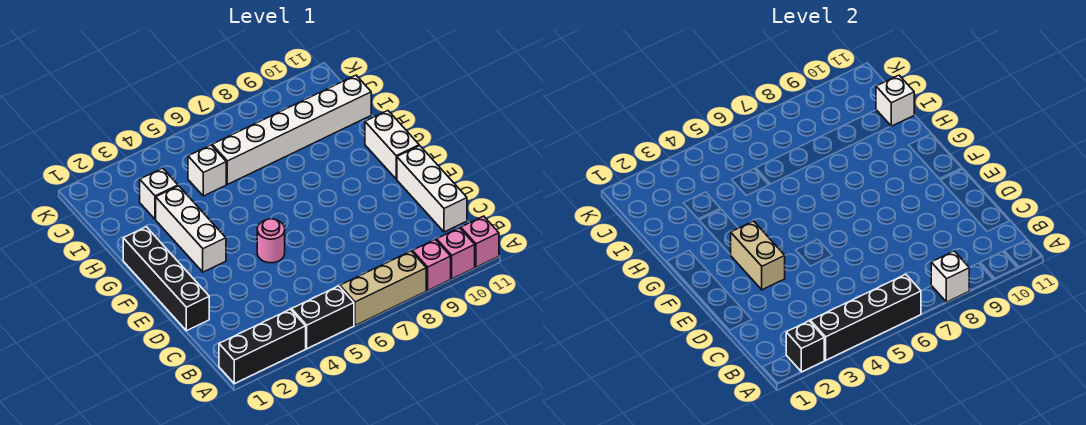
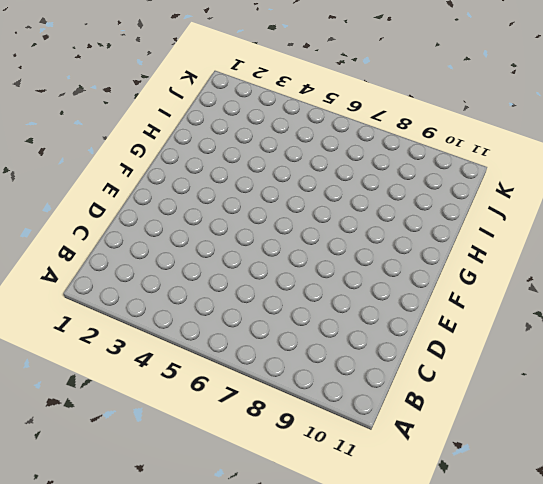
none -> black 1x3 brick [219,309,306,384]
none -> black 1x2 brick [292,286,354,349]
none -> tan 1x3 brick [340,251,426,325]

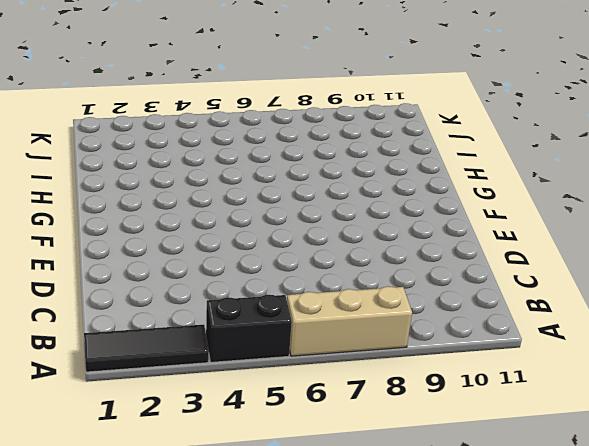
black 1x3 tile [84,325,209,372] -> black 1x3 brick [219,309,306,384]
none -> pink 1x1 brick [412,239,451,290]
none -> pink 1x1 brick [437,228,475,279]
none -> pink 1x1 brick [461,216,499,267]

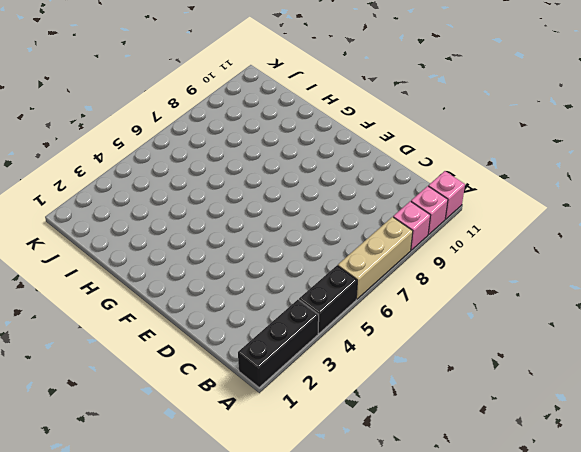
none -> white 1x3 brick [397,146,467,232]
none -> black 1x4 brick [123,227,209,331]
none -> pink 1x1 round brick [257,219,285,263]

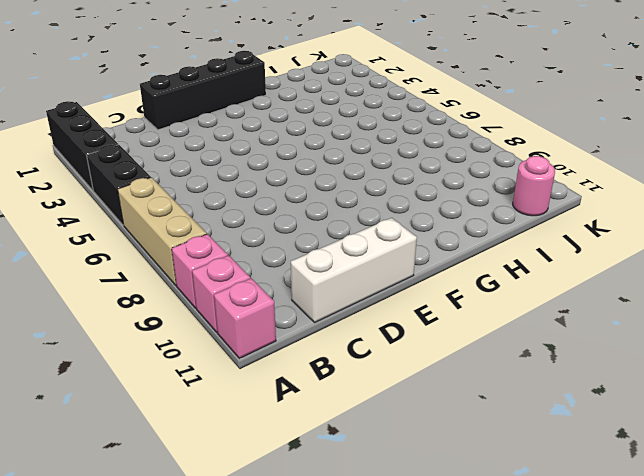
pink 1x1 round brick [513,156,555,216] -> pink 1x1 round brick moved to [257,219,285,263]
none -> white 1x3 brick [156,186,226,272]
none -> white 1x2 brick [365,111,419,179]
none -> white 1x1 brick [140,168,178,219]

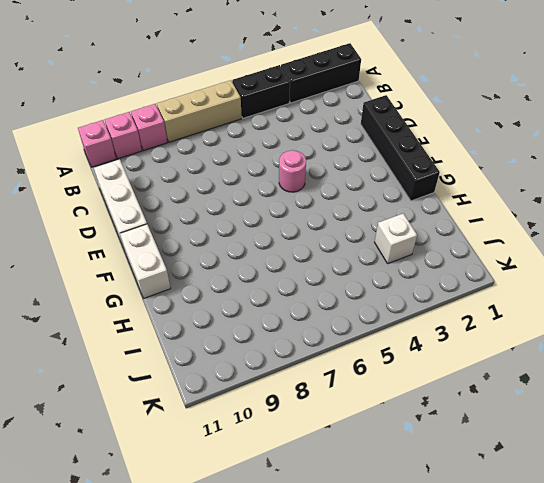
none -> white 1x3 brick [156,186,226,272]
none -> white 1x1 brick [188,145,226,196]
none -> white 1x6 brick [212,75,371,184]

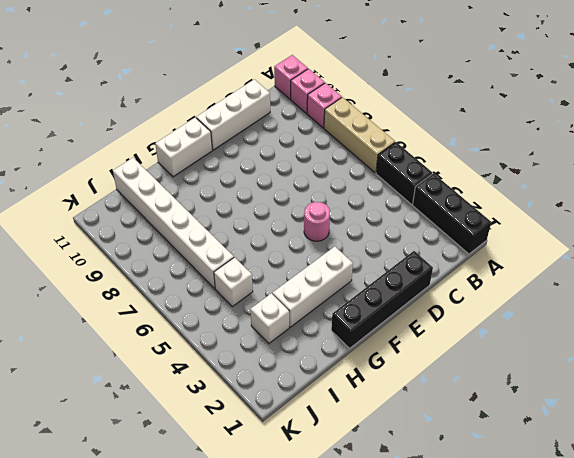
none -> black 1x1 brick [786,321,824,372]
none -> black 1x4 brick [810,274,921,360]
none -> white 1x1 brick [931,251,969,302]

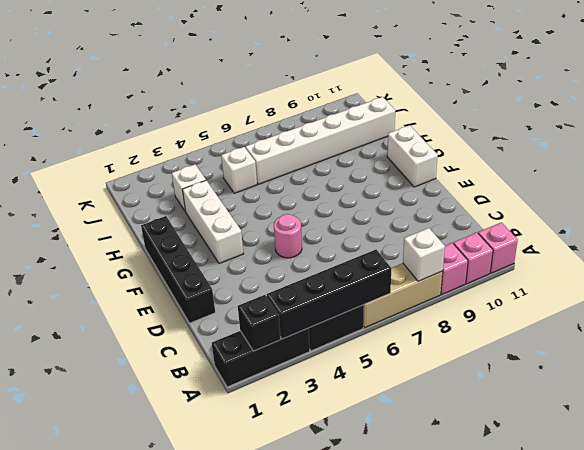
none -> white 1x3 brick [397,146,467,232]
none -> tan 1x2 brick [731,221,785,290]
none -> white 1x1 brick [876,75,914,126]

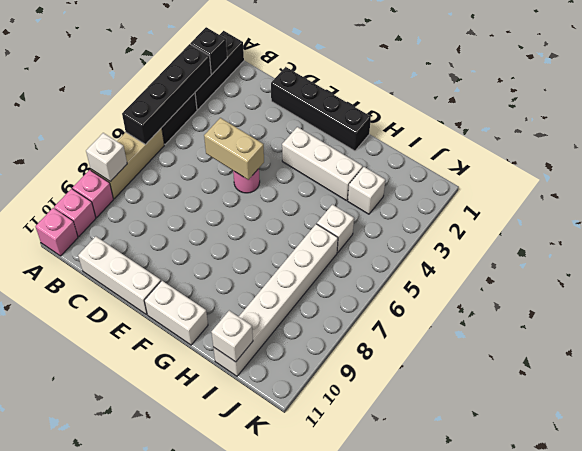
tan 1x2 brick [204,118,264,180] -> tan 1x2 brick moved to [731,221,785,290]

